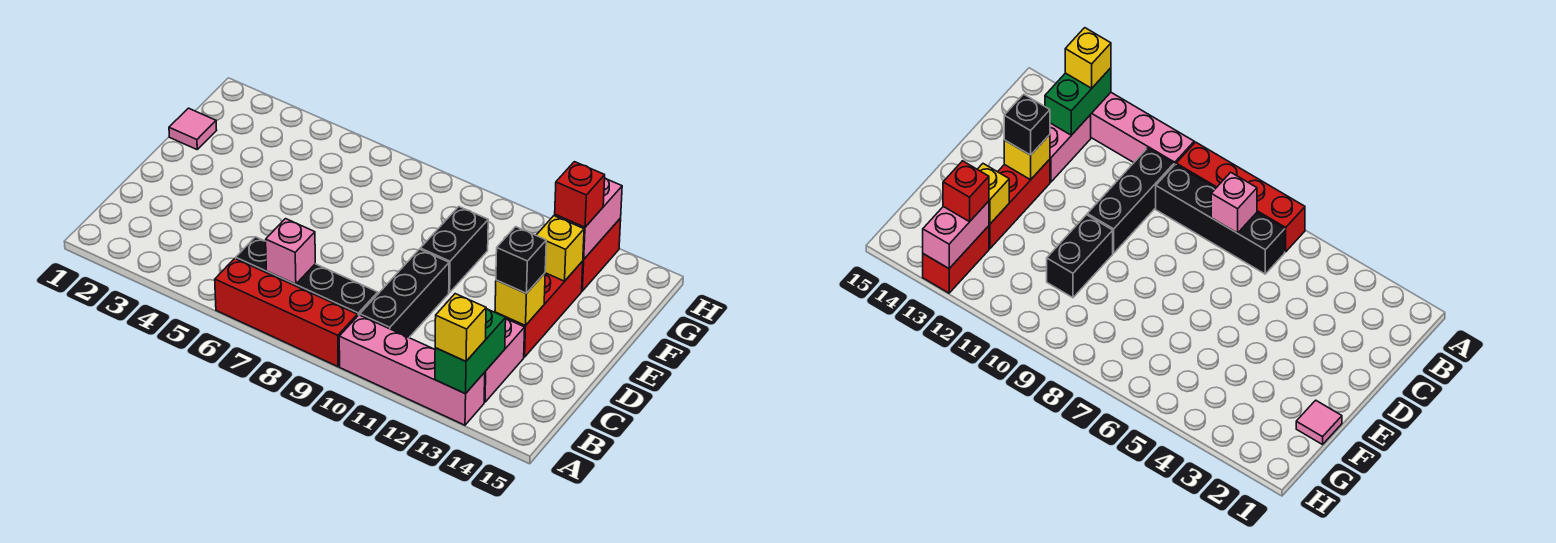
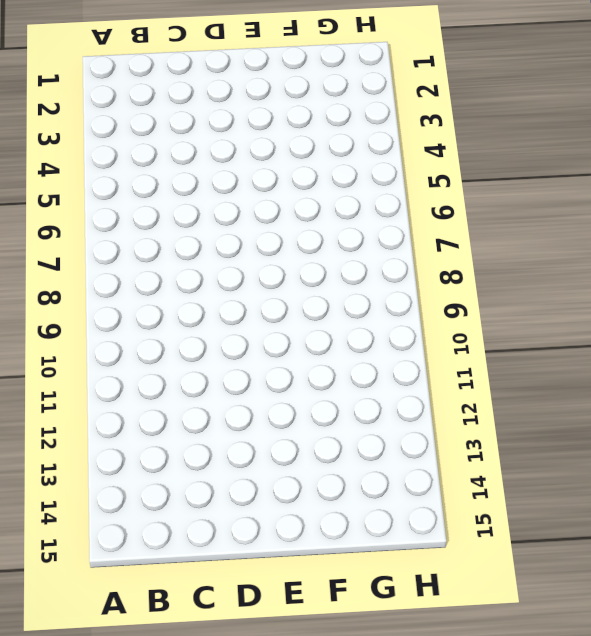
none -> red 1x4 brick [215,259,357,367]
none -> pink 1x4 brick [339,315,485,425]
none -> black 1x4 brick [236,237,378,316]

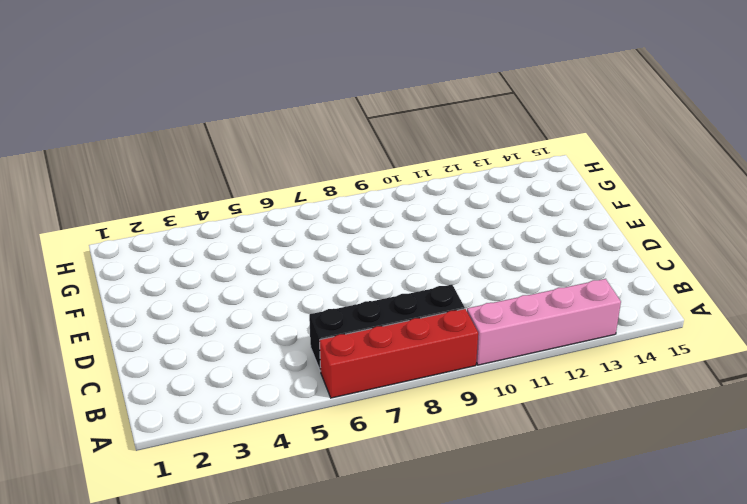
none -> black 1x3 brick [360,249,449,337]
none -> pink 1x2 brick [484,319,525,402]
none -> red 1x3 brick [495,261,583,357]

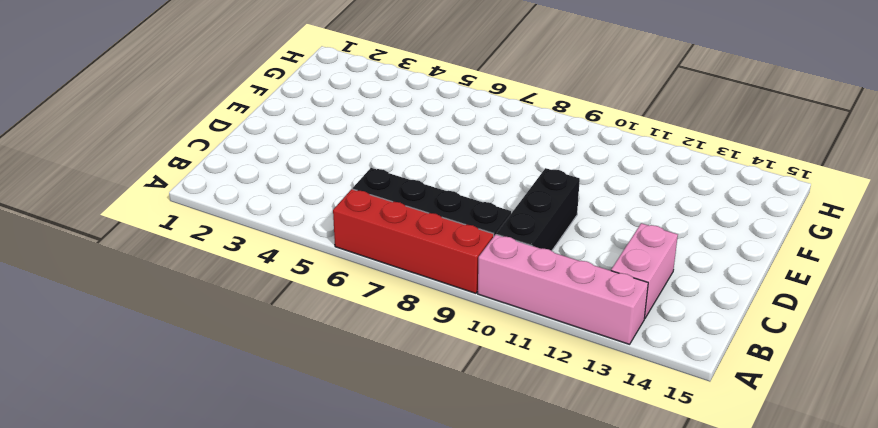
none -> red 1x3 brick [495,261,583,357]
none -> black 1x2 brick [420,207,488,292]
none -> pink 1x1 tile [169,108,217,149]

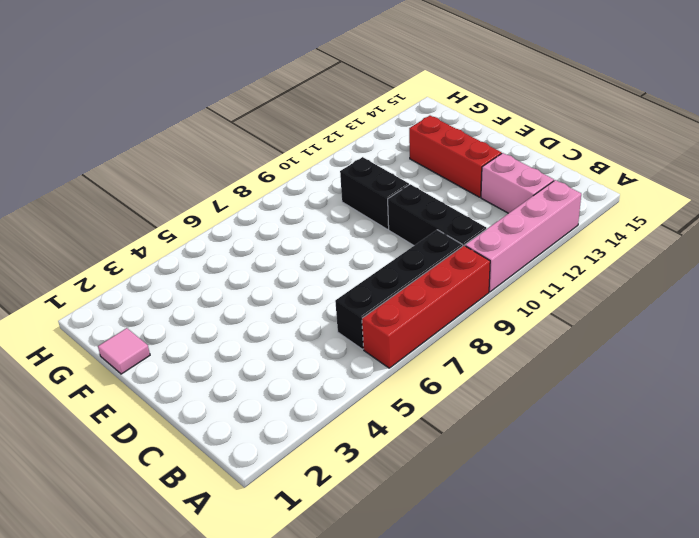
none -> red 1x2 brick [582,218,621,291]
none -> green 1x2 brick [435,309,506,394]
none -> pink 1x1 brick [266,219,315,284]

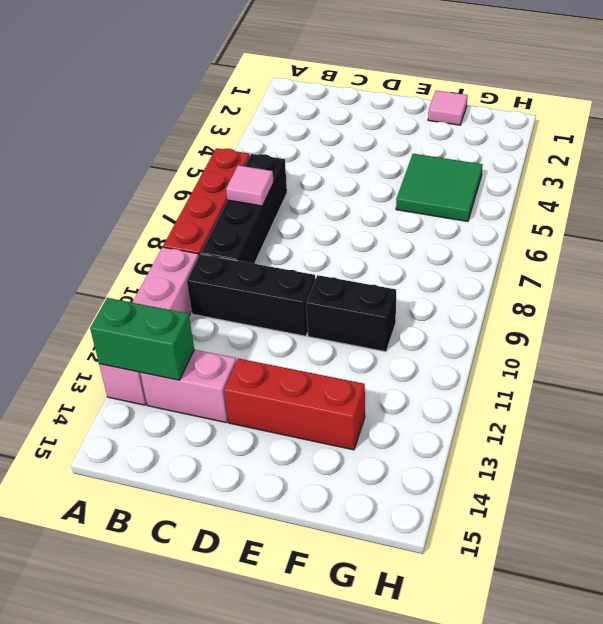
pink 1x1 tile [226,165,274,206] -> pink 1x1 brick [266,219,315,284]
green 2x2 tile [396,154,483,222] -> none
none -> red 1x2 brick [582,218,621,291]
none -> yellow 1x1 brick [495,273,545,326]
none -> yellow 1x1 brick [536,216,584,281]

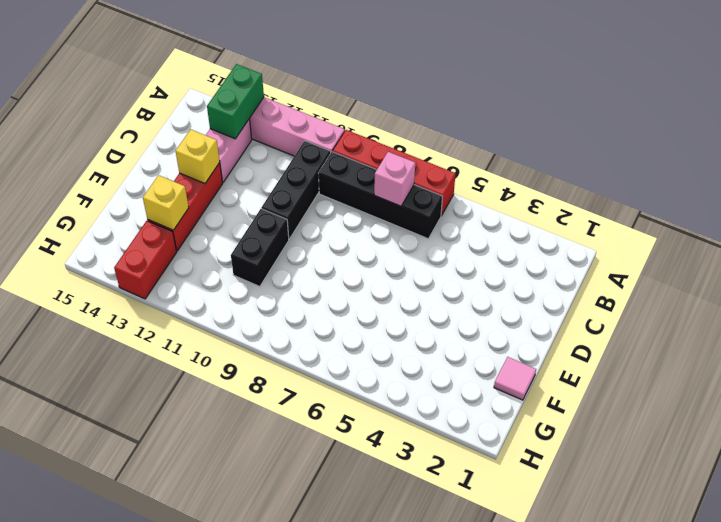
none -> pink 1x2 brick [555,178,622,259]
none -> yellow 1x1 brick [435,294,486,361]
none -> black 1x1 brick [496,227,546,293]

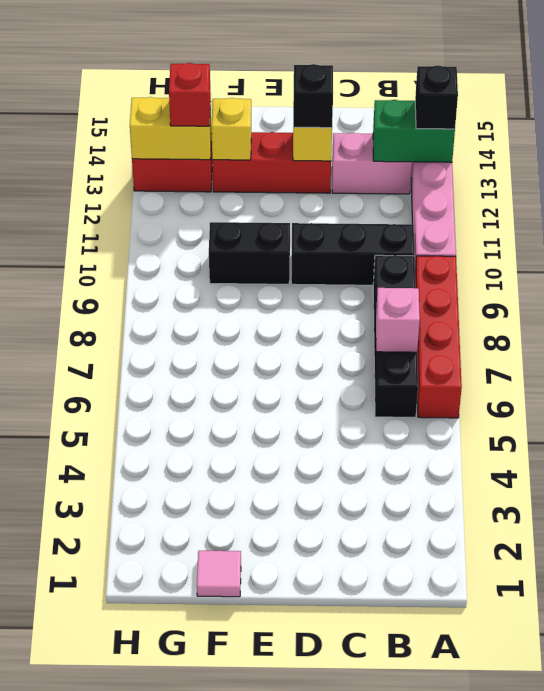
black 1x1 brick [415,65,458,129] -> yellow 1x1 brick [435,294,486,361]
yellow 1x2 brick [130,97,212,160] -> pink 1x2 brick [555,178,622,259]

